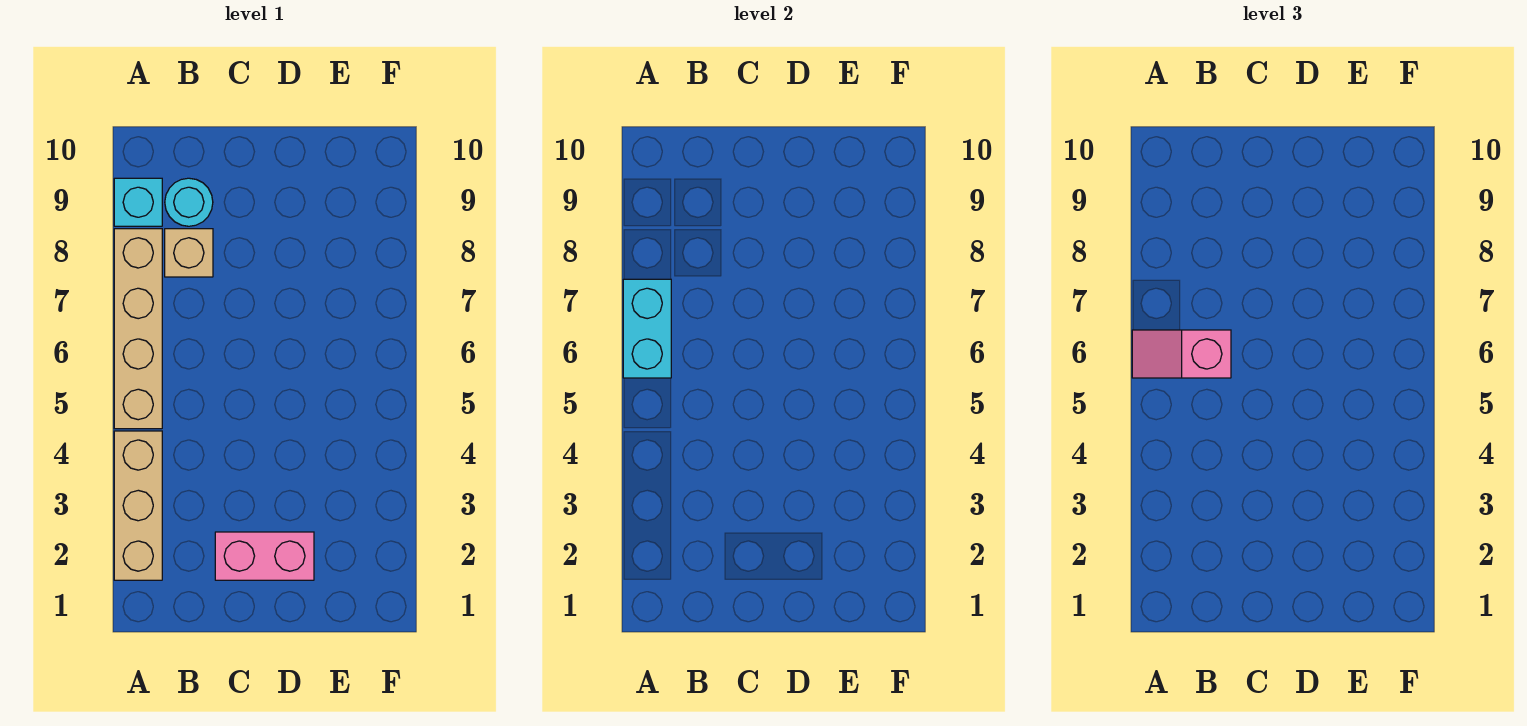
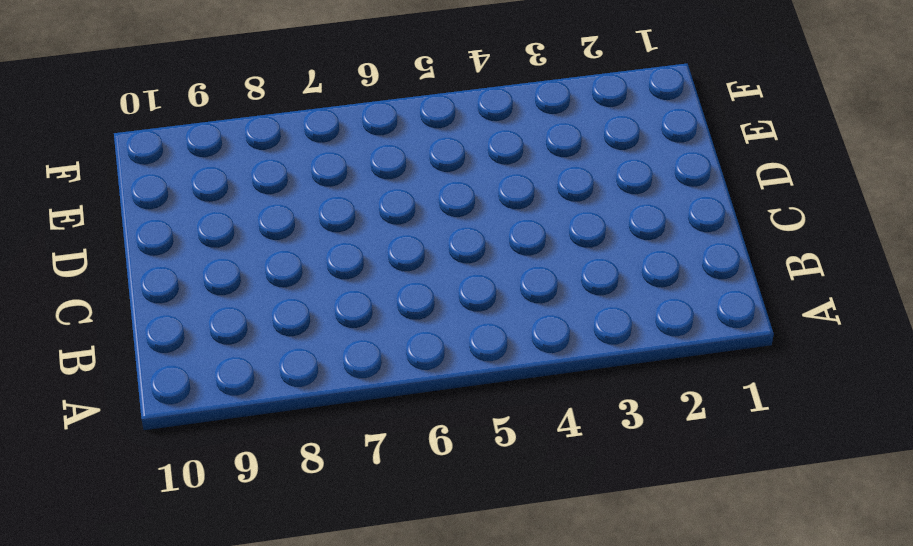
none -> tan 1x3 brick [114,431,162,580]
none -> tan 1x4 brick [114,229,162,429]

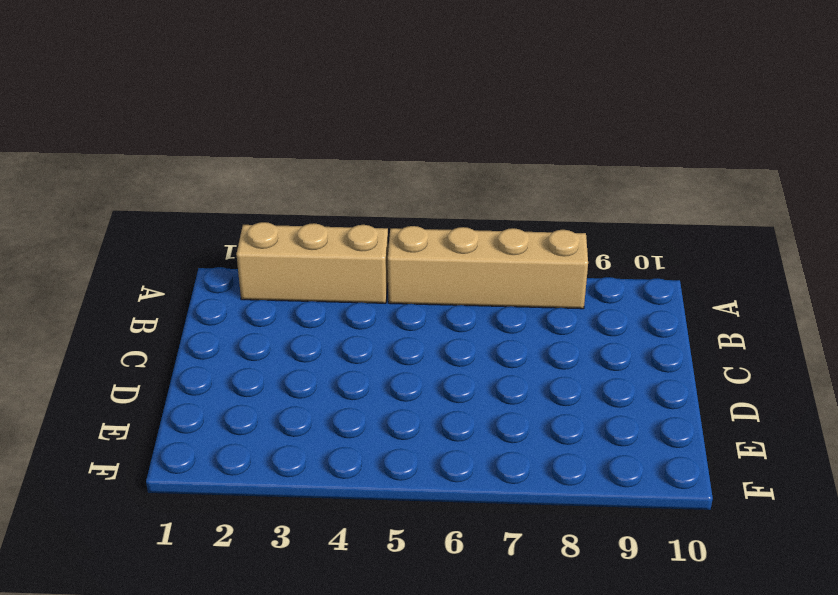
none -> cyan 1x1 brick [114,178,162,226]
none -> tan 1x1 brick [165,229,213,277]

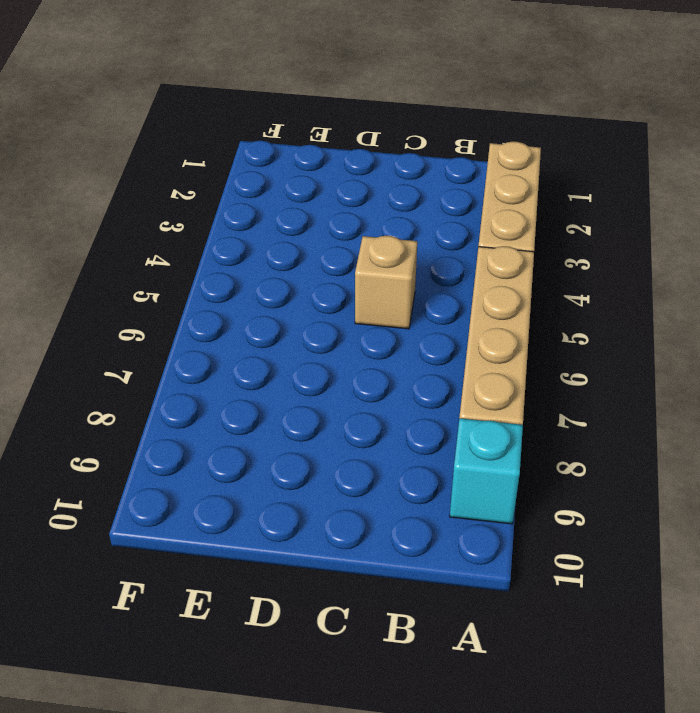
tan 1x1 brick [355,236,417,329] -> tan 1x1 brick moved to [165,229,213,277]
none -> cyan 1x1 round brick [165,178,213,226]
none -> pink 1x2 brick [215,532,314,580]

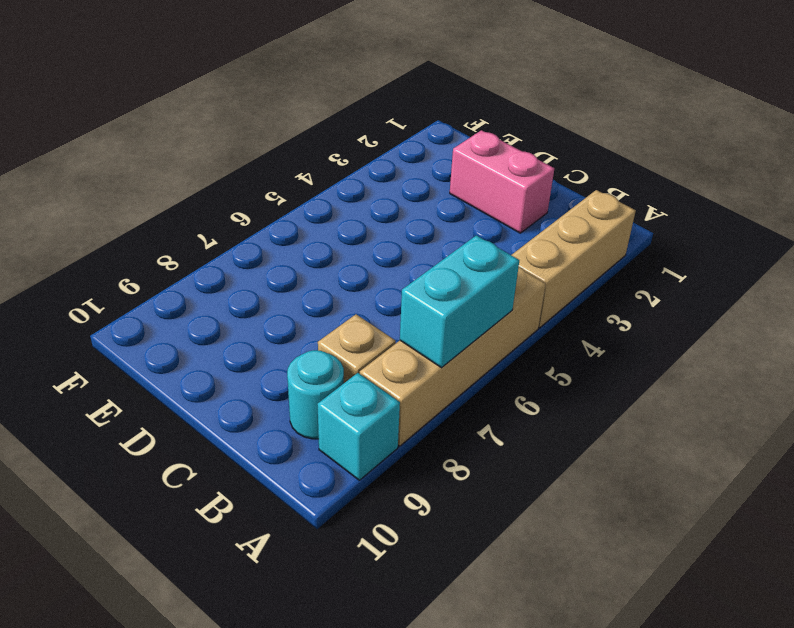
none -> pink 1x2 slope [1132,330,1231,378]

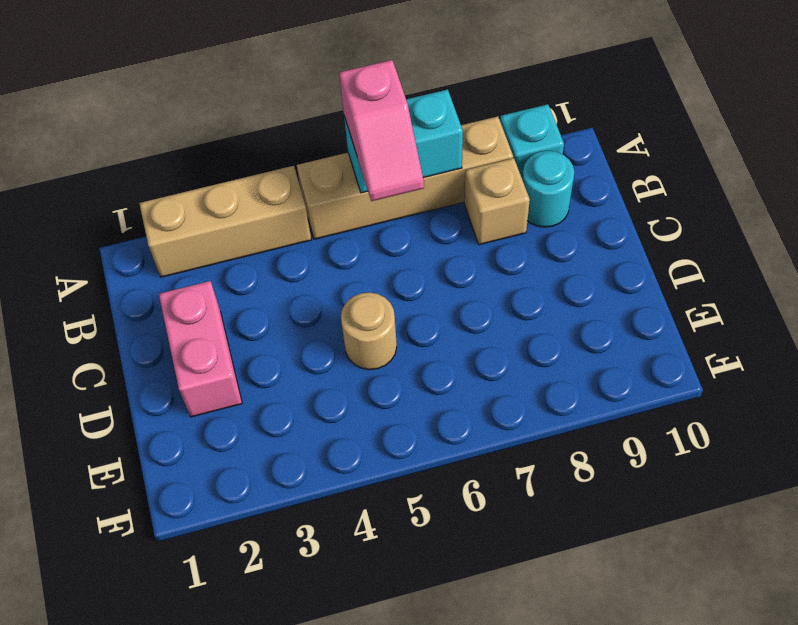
pink 1x2 slope [339,60,424,201] -> pink 1x2 slope turned to [1132,330,1231,378]
tan 1x1 round brick [341,292,397,370] -> none

